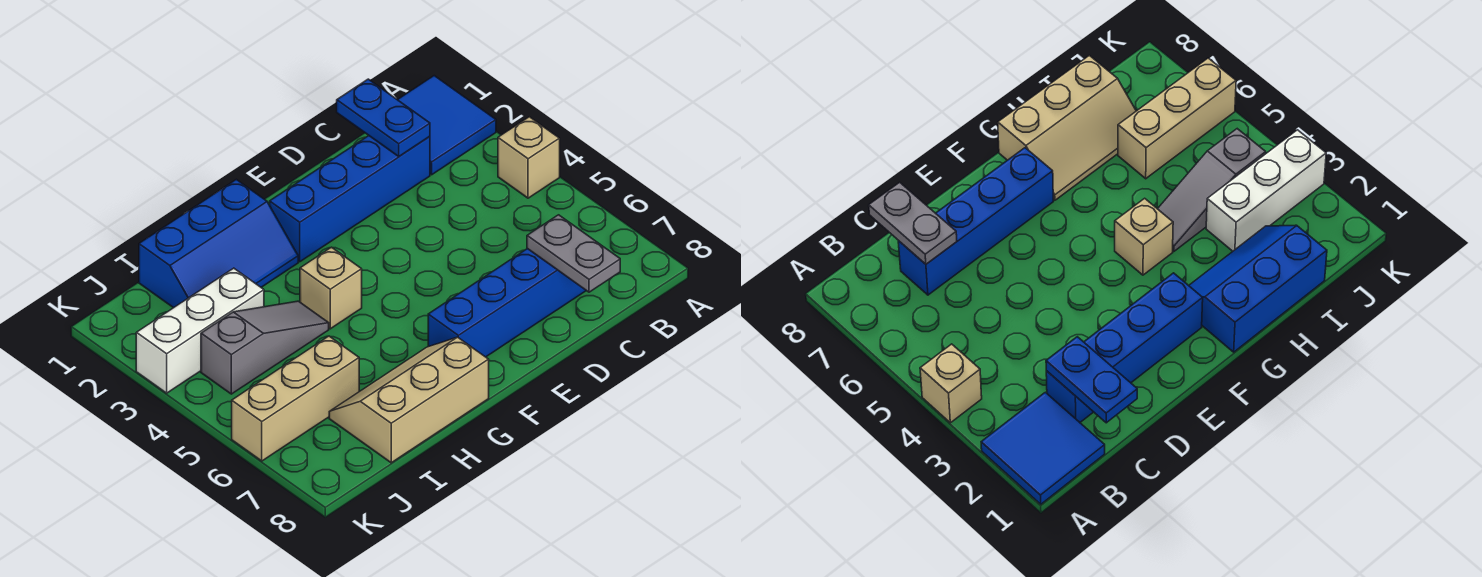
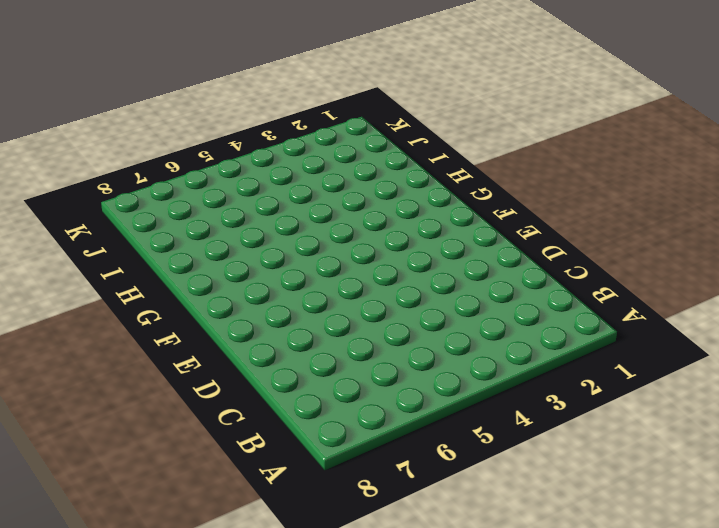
none -> blue 2x2 tile [398,76,496,175]
none -> tan 1x1 brick [498,117,560,198]
none -> blue 1x4 brick [270,136,430,262]

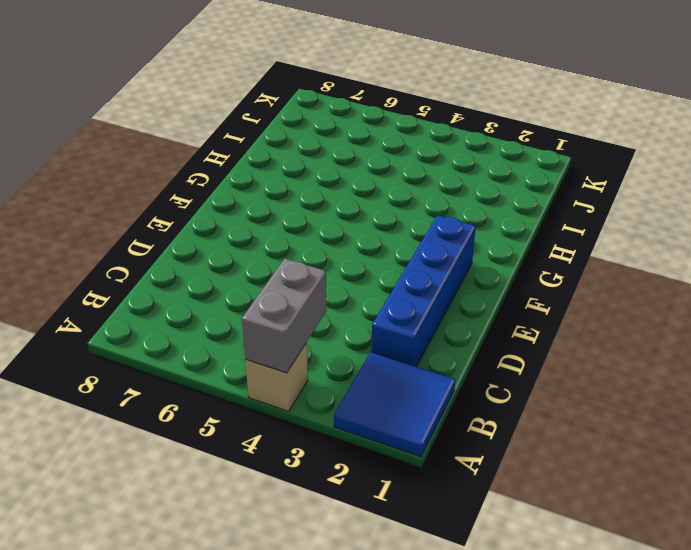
grey 1x2 brick [242,259,326,373] -> none
none -> blue 1x4 brick [428,249,586,357]
none -> blue 2x3 slope [139,179,298,308]
none -> tan 1x1 brick [300,247,362,329]

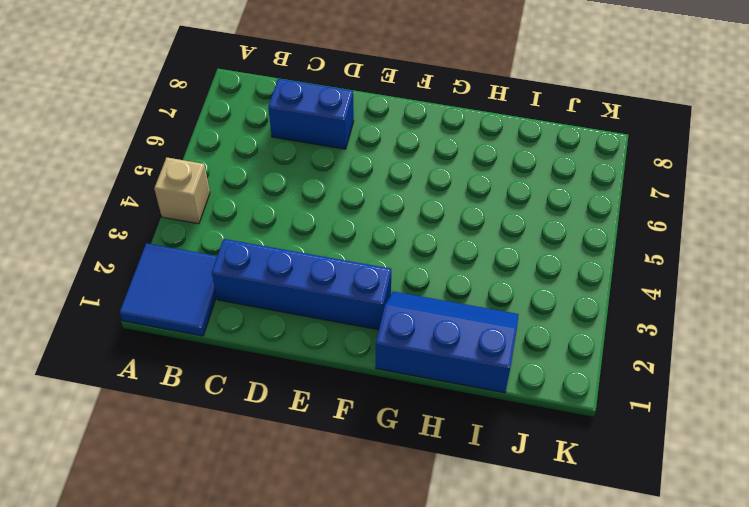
blue 1x2 brick [268,79,354,149] -> blue 1x4 brick [428,249,586,357]
none -> tan 1x1 brick [300,247,362,329]
none -> tan 2x3 slope [329,337,489,463]
none -> grey 1x3 slope [201,301,329,394]

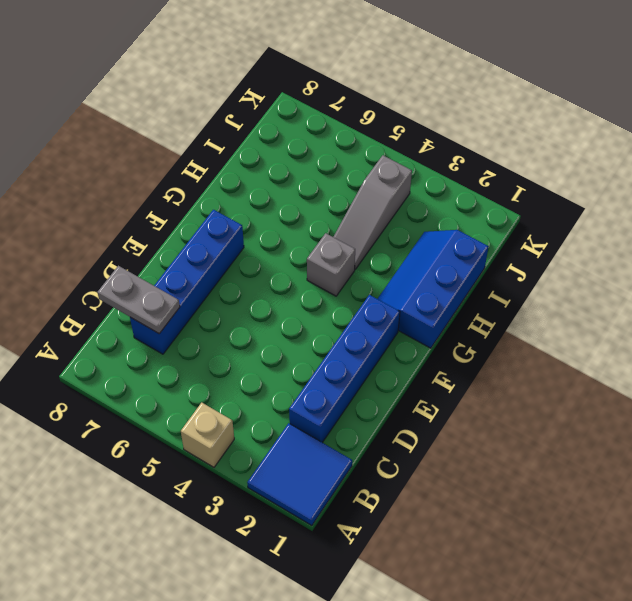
grey 1x1 brick [307,233,355,296] -> tan 1x1 brick [300,247,362,329]
none -> tan 2x3 slope [329,337,489,463]
none -> white 1x3 brick [136,268,264,393]
none -> tan 1x3 brick [232,336,359,461]

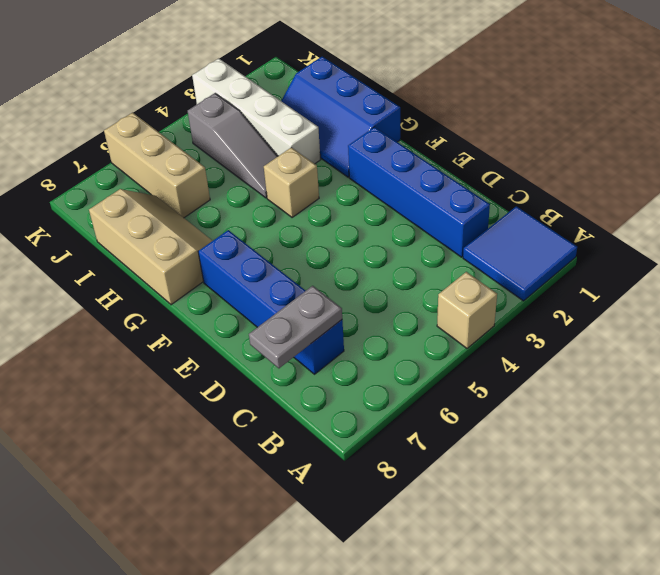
white 1x4 brick [192,58,320,164] -> white 1x3 brick [136,268,264,393]
none -> blue 1x2 plate [337,79,430,156]

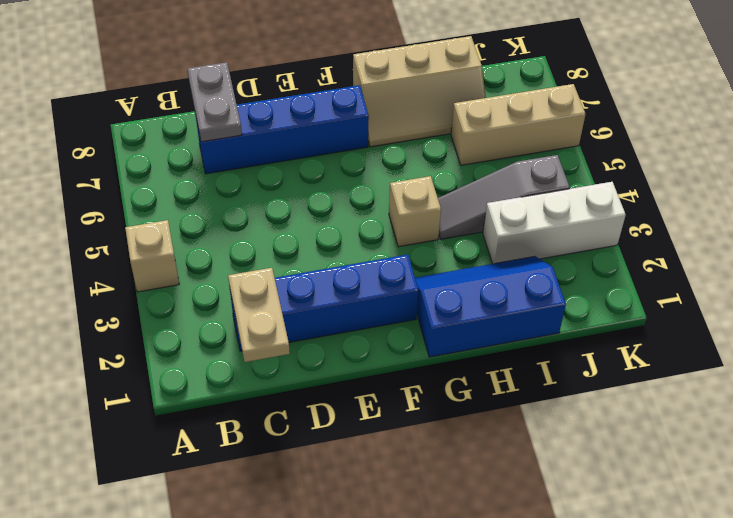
tan 1x2 plate [228,268,290,362] -> blue 1x2 plate [337,79,430,156]
none -> blue 2x2 tile [398,76,496,175]

